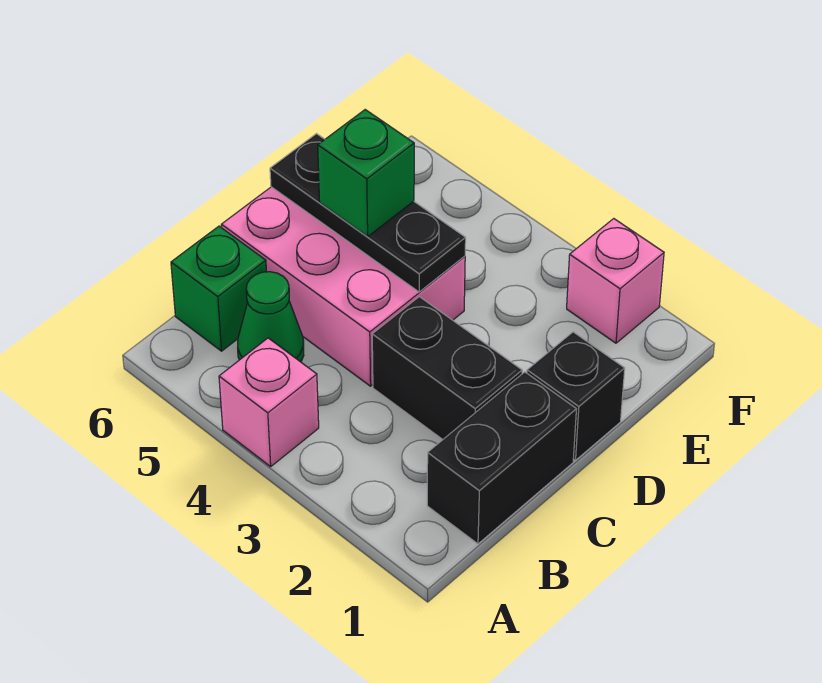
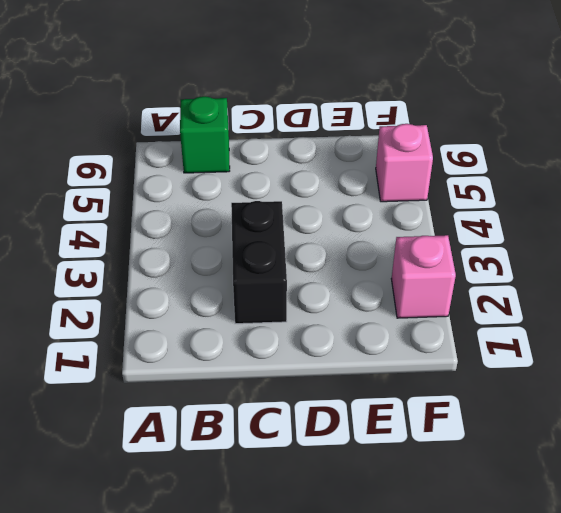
pink 1x1 brick [376,124,433,202] -> pink 1x1 brick moved to [219,338,319,467]
none -> black 1x2 brick [427,372,576,544]
none -> green 1x1 cone [238,272,304,362]

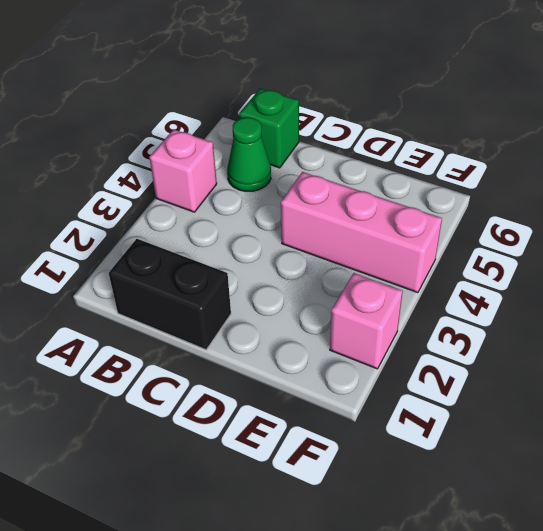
pink 1x3 brick [281,172,442,293] -> pink 2x3 brick [221,187,465,386]
none -> black 1x2 brick [372,297,522,440]
none -> black 1x1 brick [527,332,625,460]

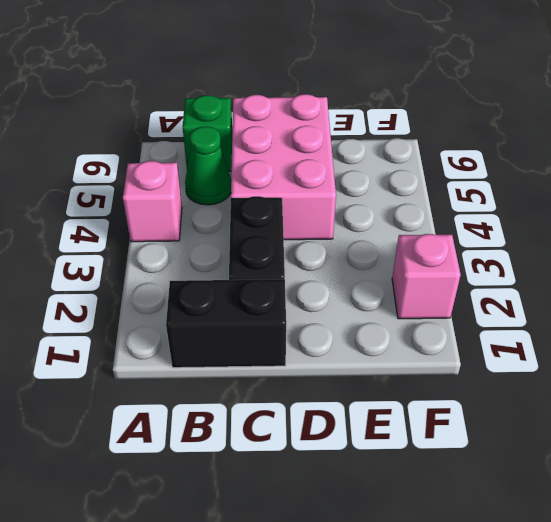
none -> black 1x1 brick [527,332,625,460]
none -> black 1x3 plate [270,134,466,292]

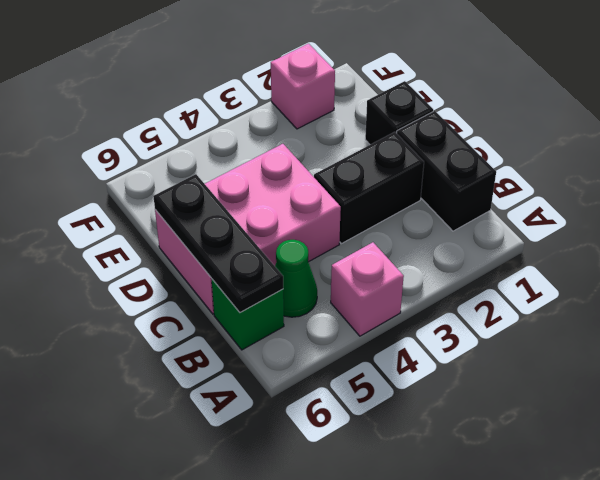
black 1x3 plate [153,174,283,313] -> black 1x3 plate turned to [270,134,466,292]
none -> green 1x1 brick [318,110,414,236]

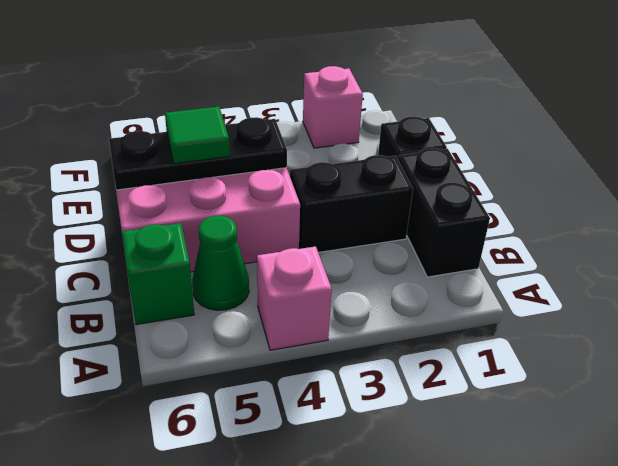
green 1x1 tile [165,107,230,164] -> green 1x1 brick [318,110,414,236]

